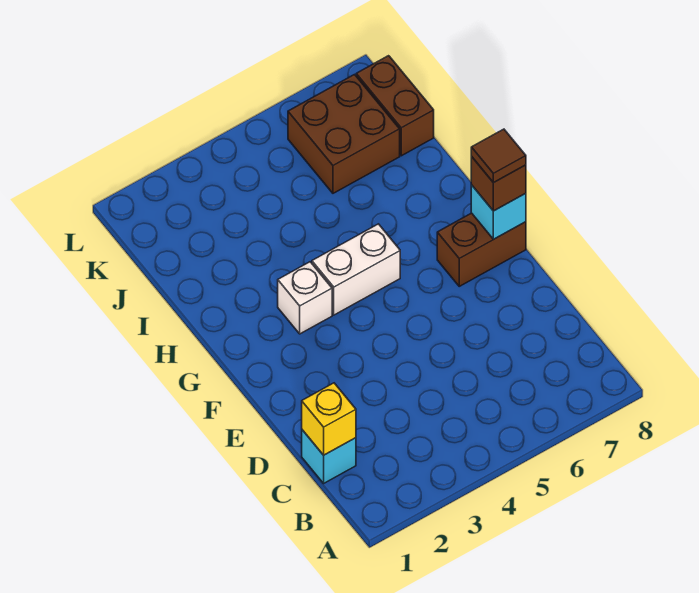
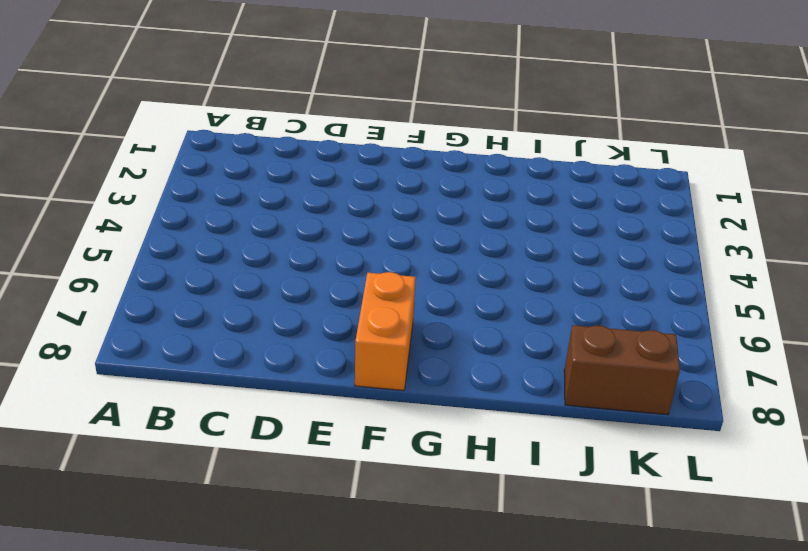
orange 1x2 brick [355,272,416,390] -> brown 1x2 brick [437,213,526,286]
none -> cyan 1x1 brick [302,430,356,483]
none -> white 1x1 brick [278,262,332,334]

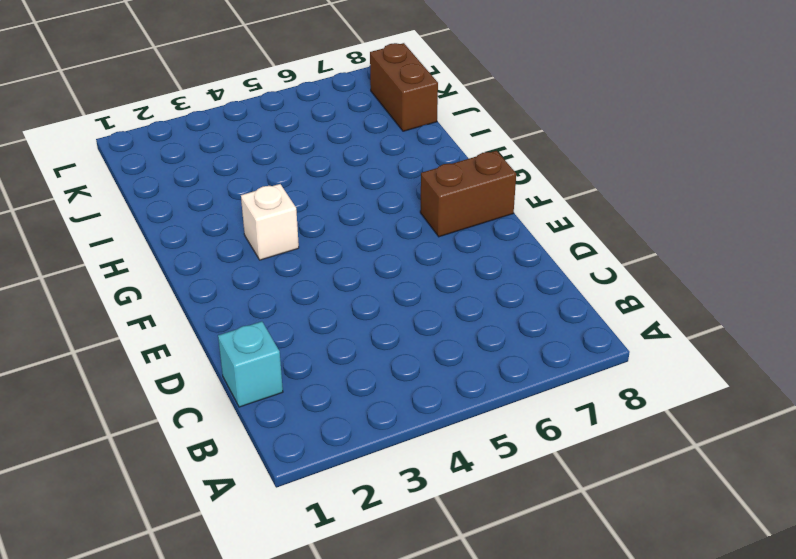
none -> white 1x2 brick [312,224,400,315]
none -> brown 2x2 brick [288,75,400,193]

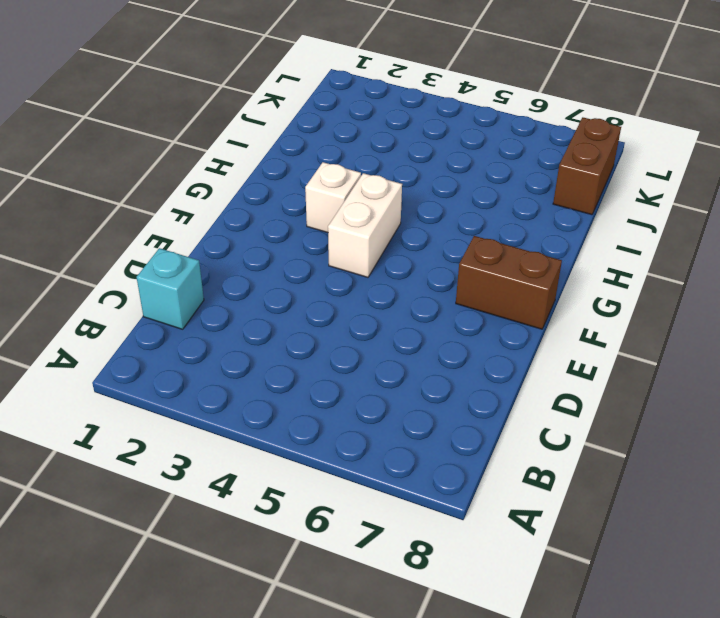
white 1x2 brick [328,173,402,277] -> white 1x2 brick turned to [312,224,400,315]
none -> brown 2x2 brick [288,75,400,193]
none -> yellow 1x1 brick [302,383,356,455]

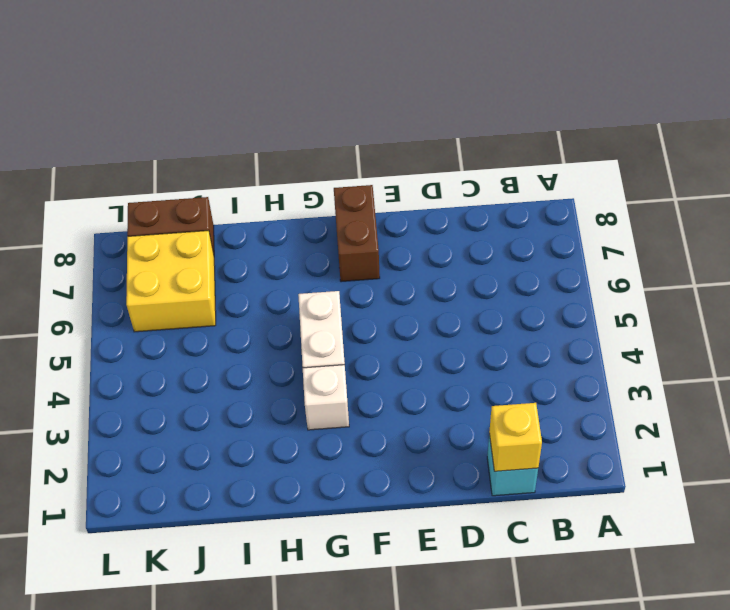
yellow 2x2 brick [126,231,216,332] -> brown 2x2 brick [288,75,400,193]
none -> cyan 1x1 brick [471,185,526,239]
none -> brown 1x1 brick [471,157,526,211]

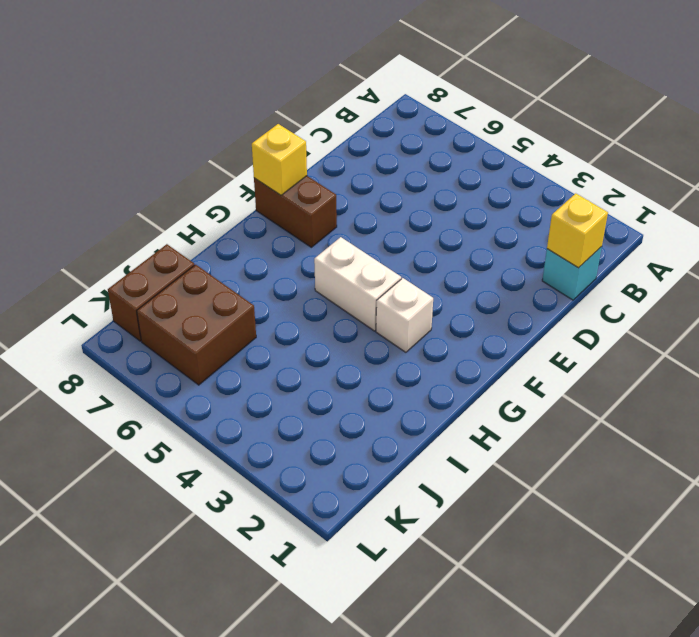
yellow 1x1 brick [252,124,307,195] -> cyan 1x1 brick [471,185,526,239]
none -> brown 1x1 brick [471,157,526,211]
none -> brown 1x1 tile [471,129,526,183]

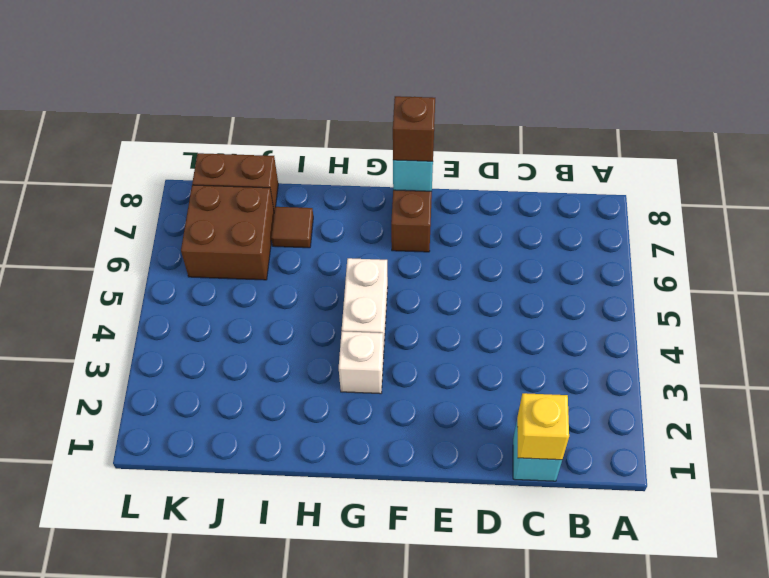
brown 1x1 tile [271,207,313,248] -> brown 1x1 tile moved to [471,129,526,183]

